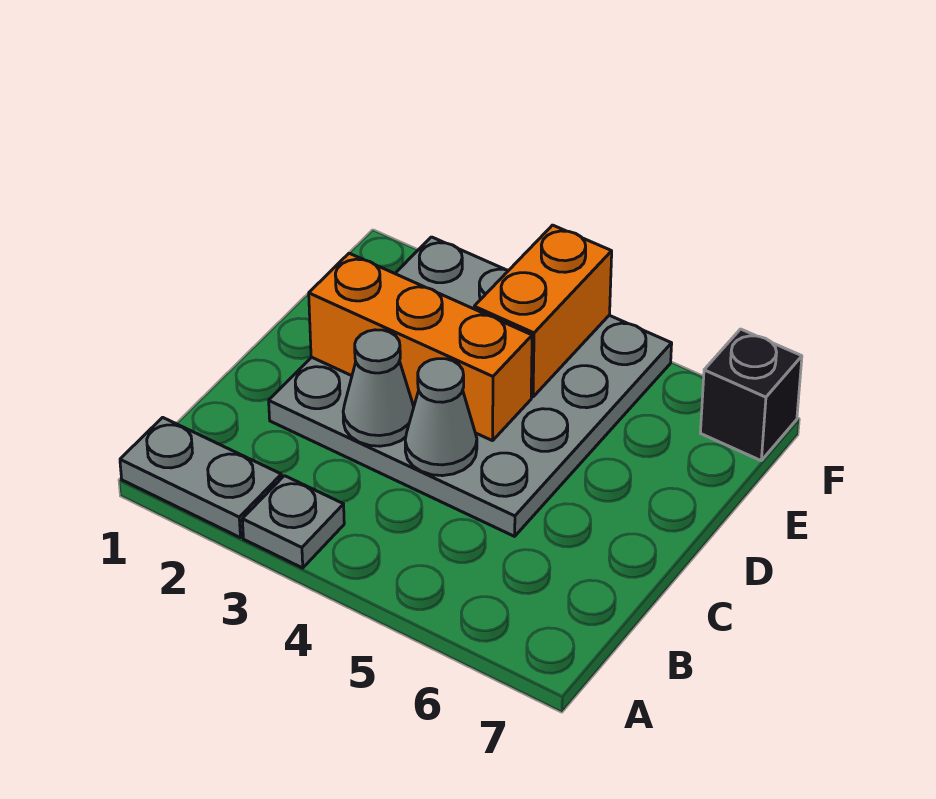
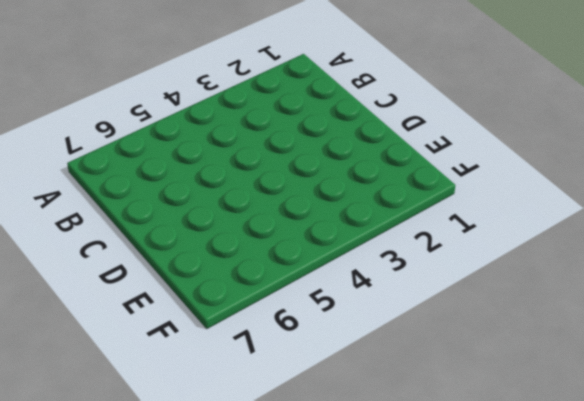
none -> grey 1x2 plate [120,417,282,538]
none -> grey 1x1 plate [242,476,344,568]

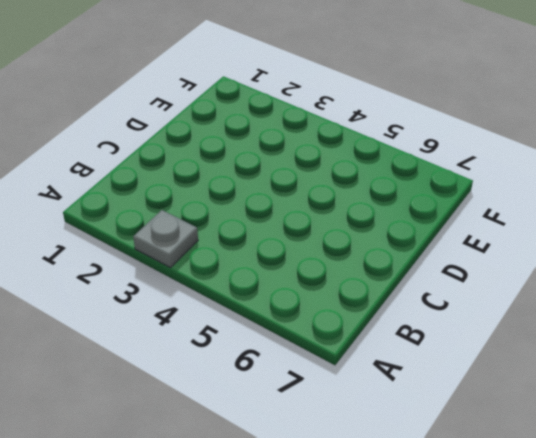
none -> grey 1x2 plate [120,417,282,538]
none -> grey 4x4 plate [269,237,672,536]

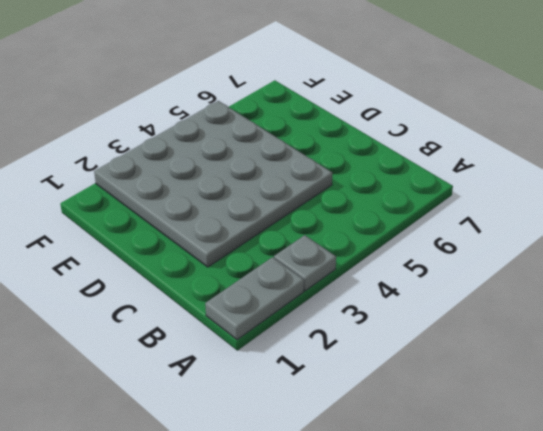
none -> black 1x1 brick [700,329,802,460]
none -> grey 1x1 cone [343,330,414,446]

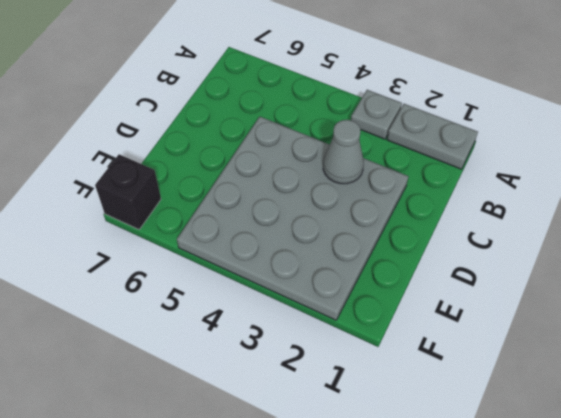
none -> grey 1x1 cone [405,359,477,476]
none -> orange 1x3 brick [309,253,532,441]

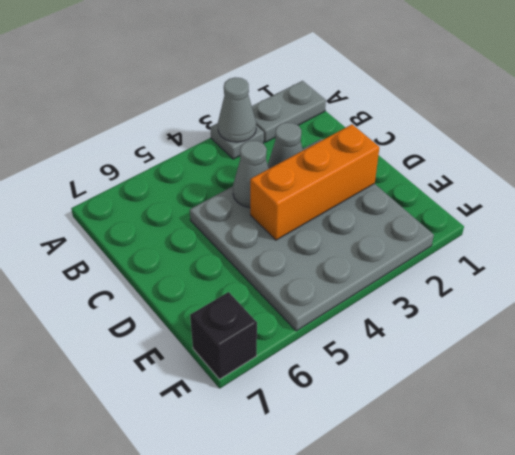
grey 1x1 cone [218,77,256,142] -> none
none -> orange 1x2 brick [474,225,612,397]

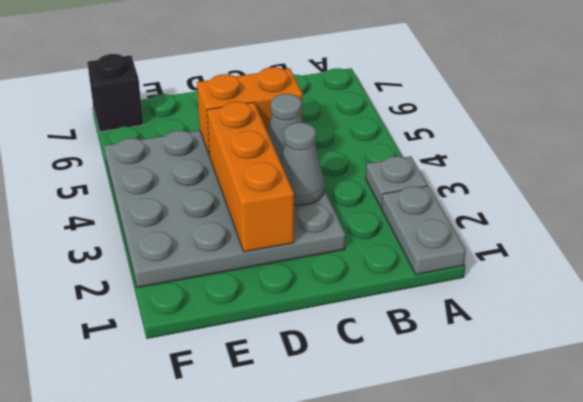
orange 1x2 brick [197,67,303,156] -> orange 1x2 brick moved to [474,225,612,397]

